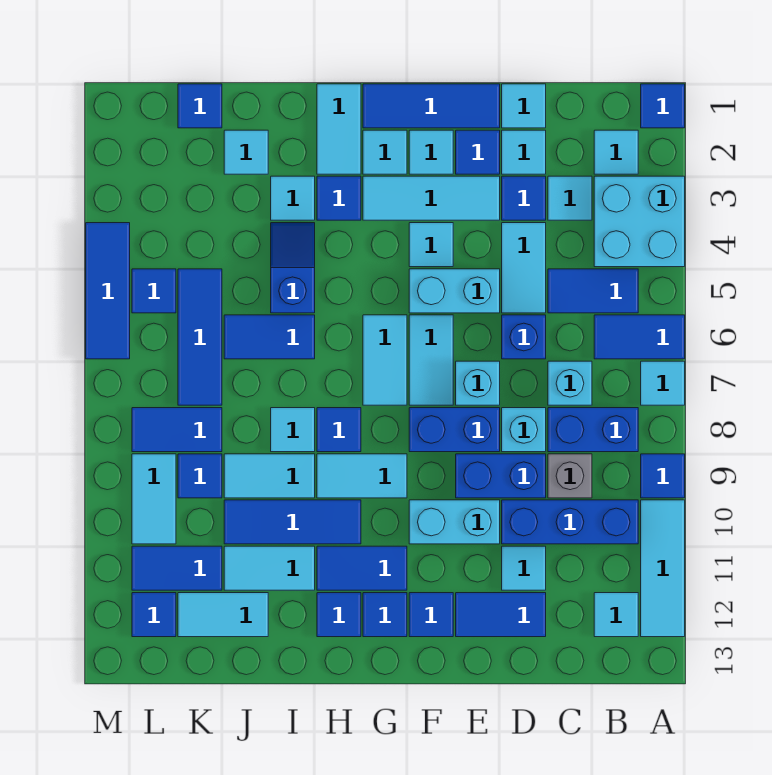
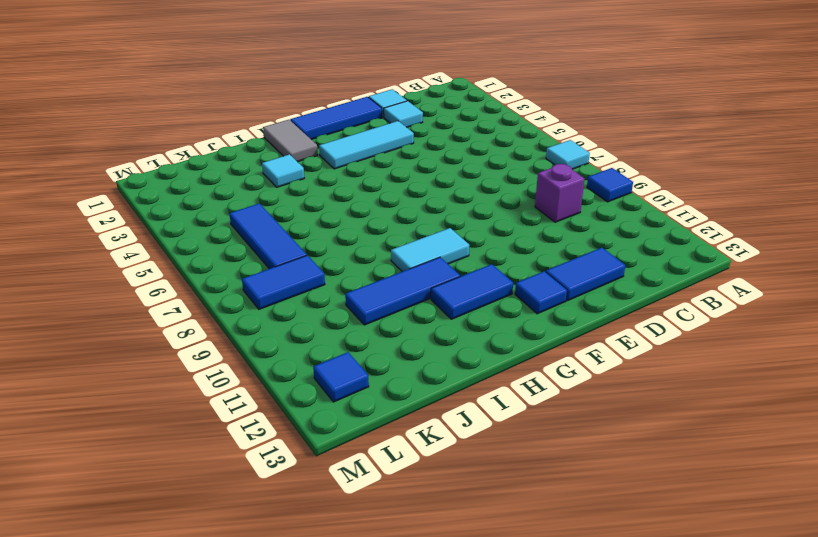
purple 1x1 brick [535,164,584,222] -> grey 1x1 brick [548,454,592,498]
grey 1x2 tile [263,120,318,162] -> cyan 1x2 tile [317,84,361,174]
none -> blue 1x1 tile [641,84,685,128]
none -> cyan 2x2 brick [594,176,685,267]
none -> blue 1x2 tile [594,315,685,359]
none -> cyan 1x3 tile [641,500,685,637]

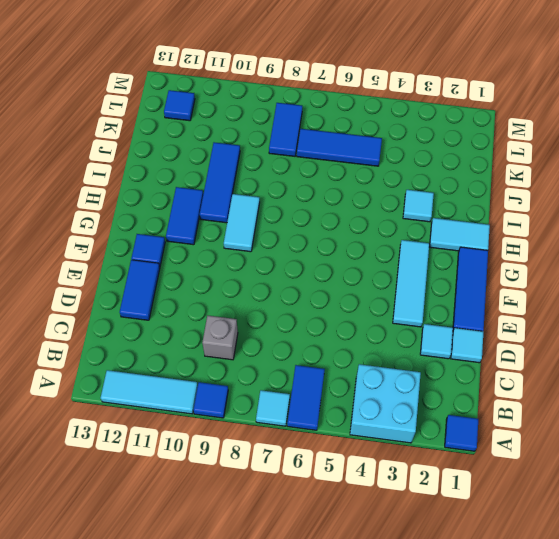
none -> cyan 1x1 tile [594,130,638,174]
none -> blue 1x2 tile [548,269,638,313]
none -> blue 1x2 brick [548,408,638,452]
none -> blue 1x3 brick [502,500,638,544]

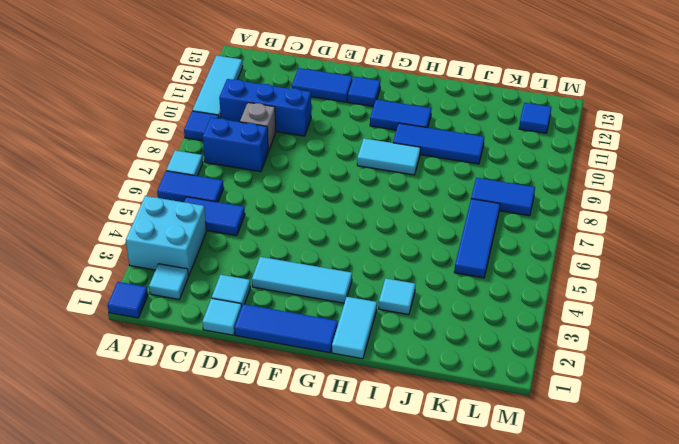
none -> cyan 1x1 tile [594,593,638,637]
none -> cyan 1x1 tile [548,176,592,220]
none -> cyan 1x1 brick [548,361,592,405]
none -> blue 1x1 tile [502,176,546,220]

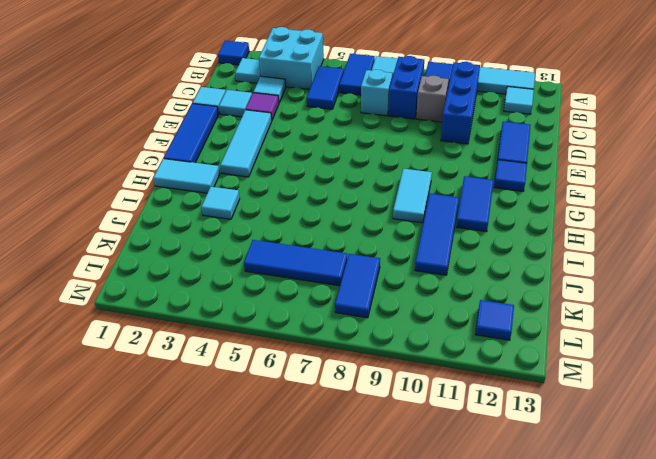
purple 1x1 tile [246,93,279,120] -> blue 1x1 tile [502,176,546,220]
none -> cyan 1x2 tile [502,223,546,313]
none -> blue 1x1 brick [502,315,546,359]
none -> cyan 1x1 brick [502,408,546,452]
none -> blue 1x2 brick [456,454,546,498]

